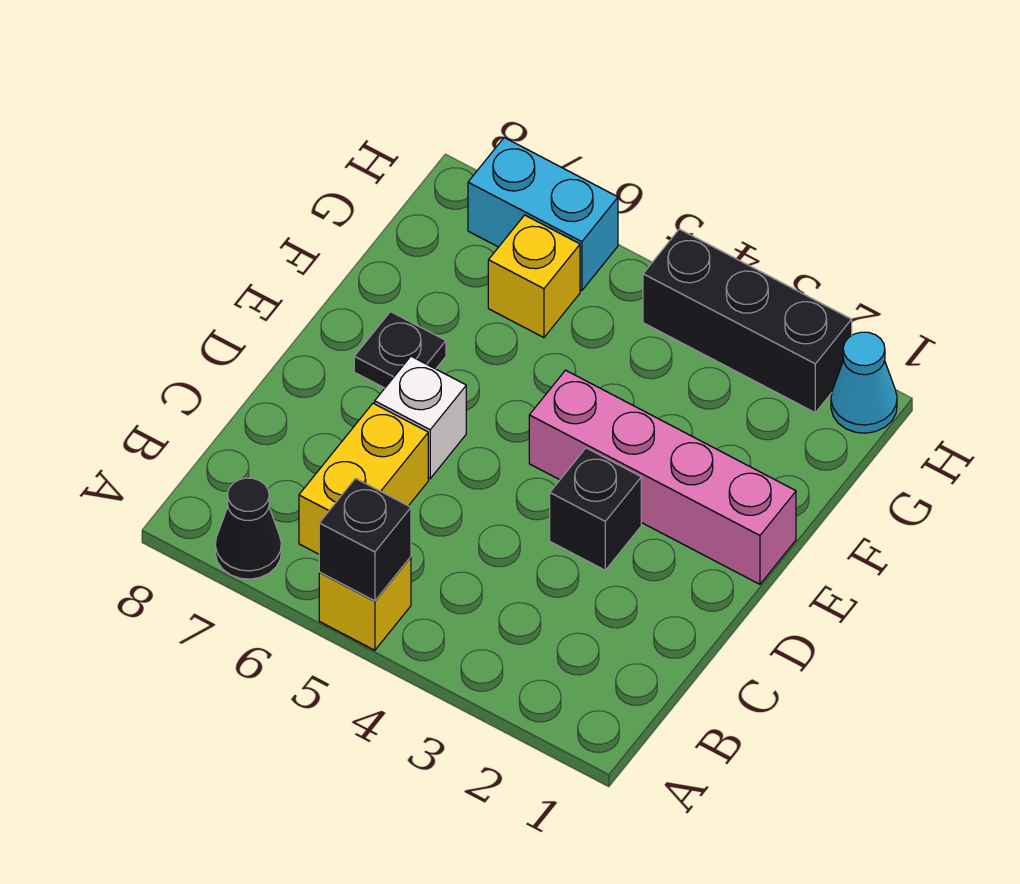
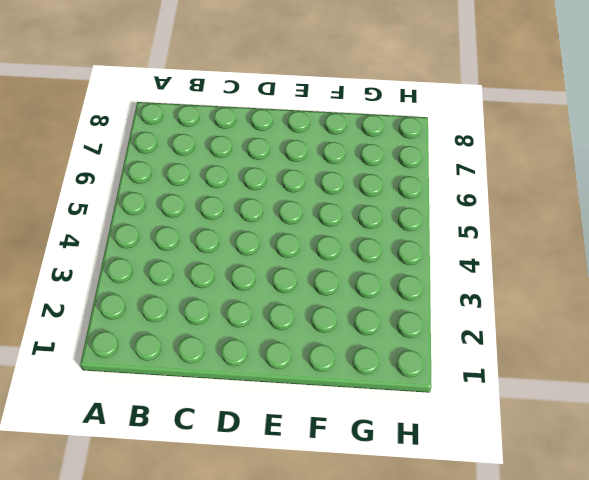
none -> yellow 1x1 brick [319,557,411,650]
none -> black 1x1 cone [215,478,281,579]
none -> yellow 1x2 brick [299,403,428,554]

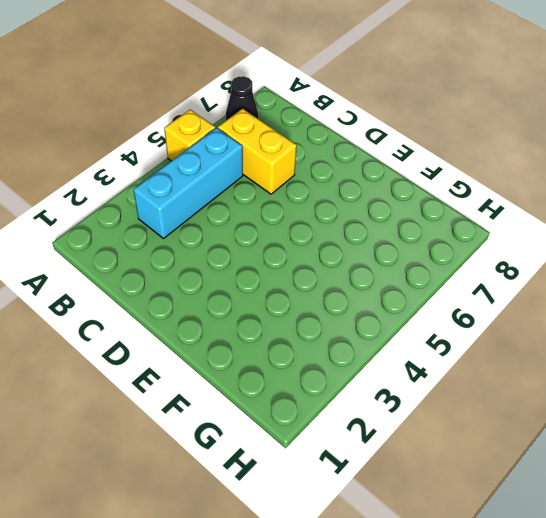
cyan 1x3 brick [133,128,243,239] -> none
none -> black 1x1 brick [550,448,641,570]
none -> white 1x1 brick [375,356,466,479]
none -> pink 1x4 brick [529,370,796,584]

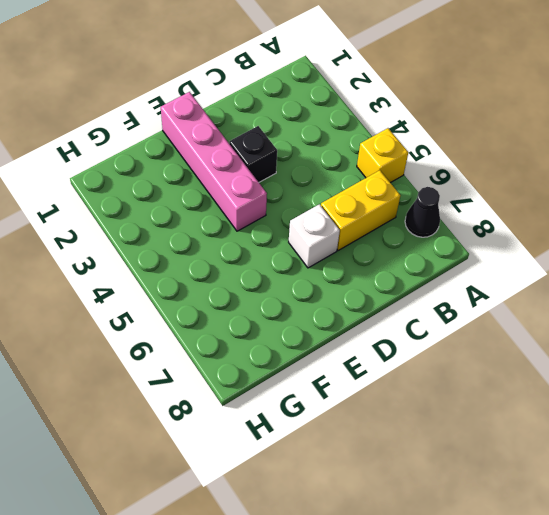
none -> black 1x1 plate [354,312,446,388]
none -> yellow 1x1 brick [488,215,580,338]
none -> cyan 1x1 cone [831,332,897,433]

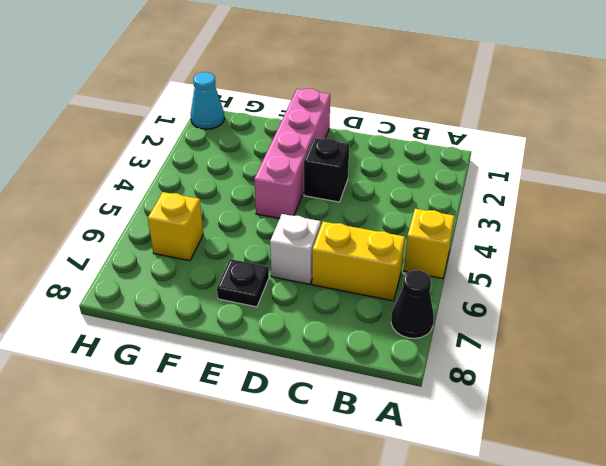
none -> black 1x3 brick [643,229,852,413]
none -> cyan 1x2 brick [468,138,618,291]
none -> black 1x1 brick [319,478,411,601]

